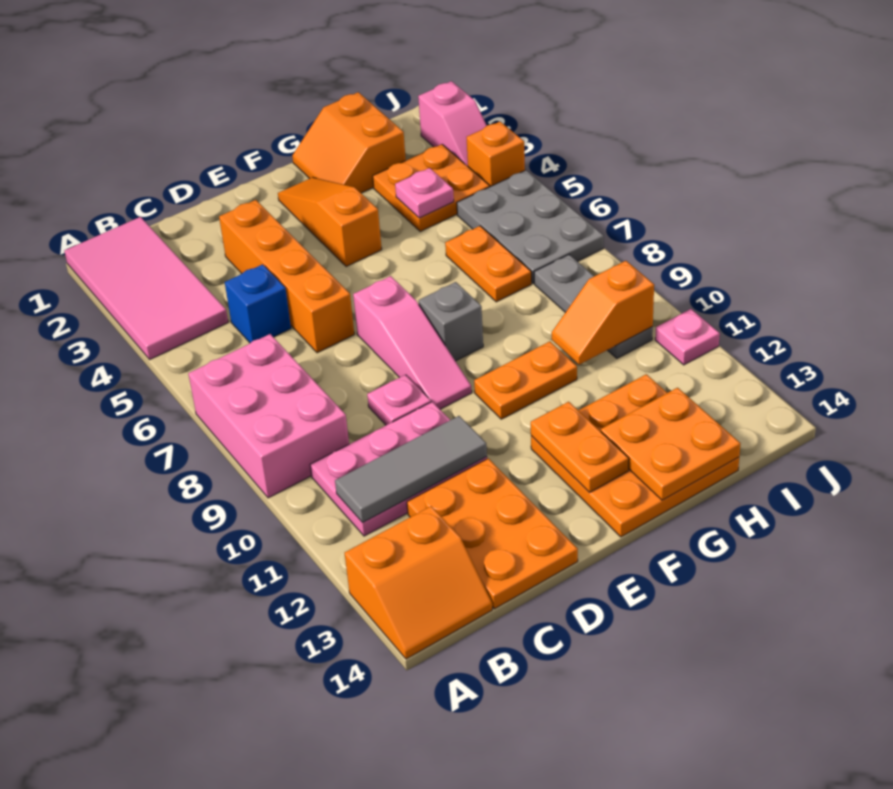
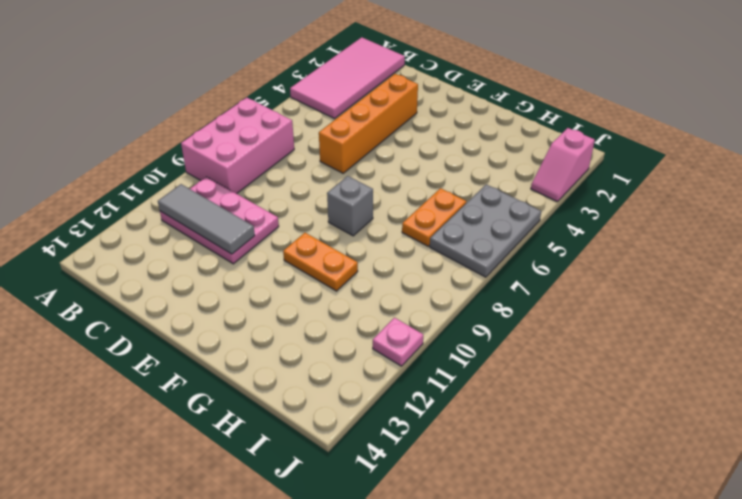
none -> orange 2x2 slope [345,506,492,659]
none -> blue 1x1 brick [225,264,291,343]
none -> orange 2x3 plate [407,458,578,609]

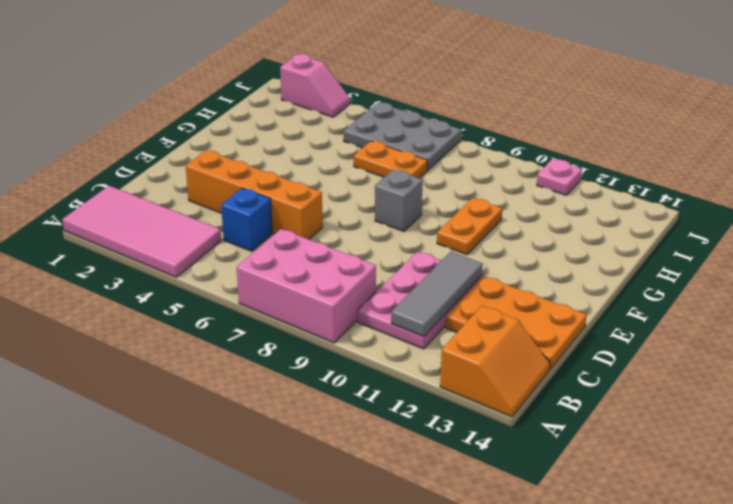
none -> pink 1x1 plate [367,375,431,425]
none -> pink 1x3 slope [353,276,472,409]
none -> orange 1x3 slope [278,177,382,267]

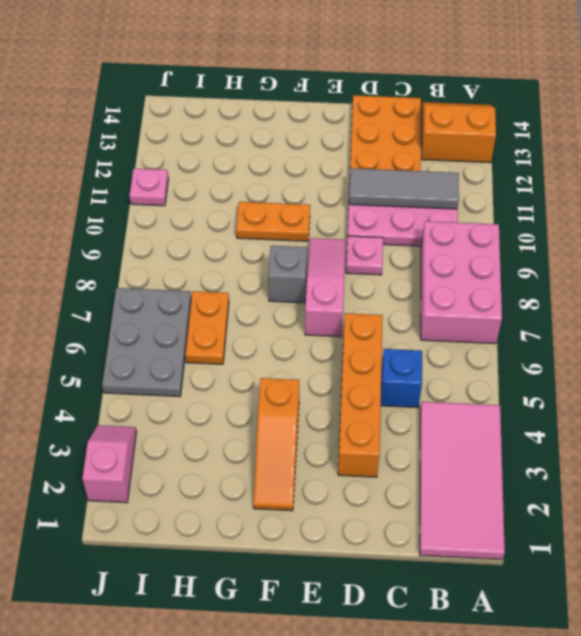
none -> orange 3x3 plate [531,374,739,537]
none -> orange 2x2 slope [292,92,406,193]
none -> orange 2x2 plate [373,144,490,231]

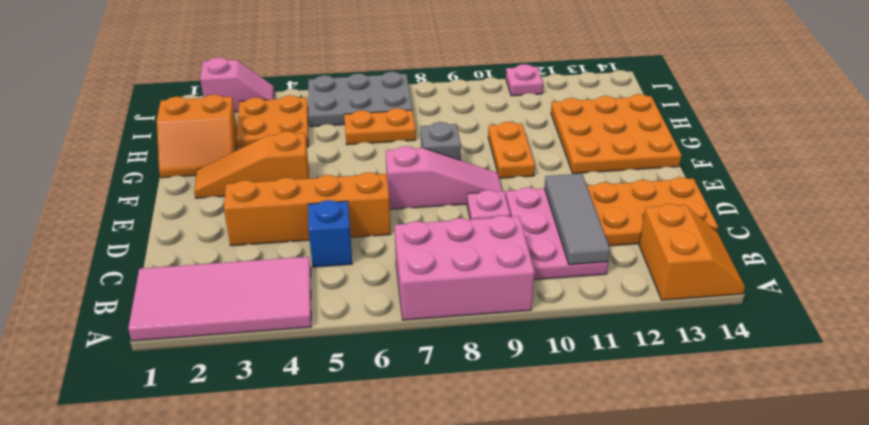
none -> grey 1x3 plate [534,255,653,358]
none -> orange 1x1 brick [466,122,525,187]
none -> orange 1x2 plate [531,402,629,493]

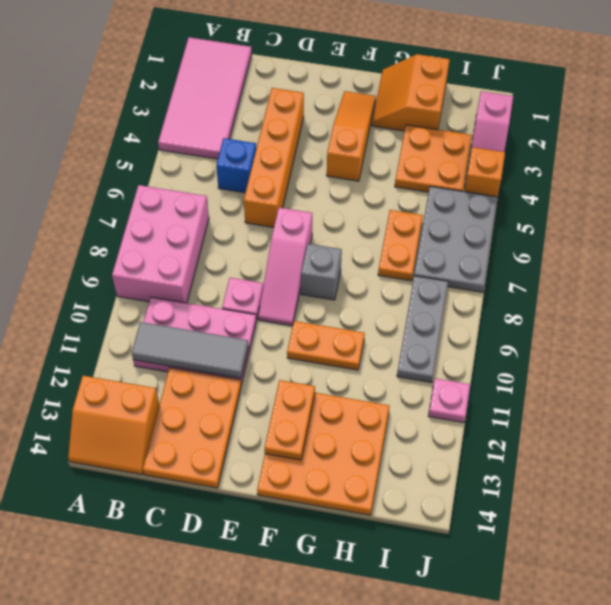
none -> orange 2x2 plate [601,388,741,500]
none -> pink 1x1 plate [395,168,454,218]
none -> orange 1x2 slope [552,261,654,365]

